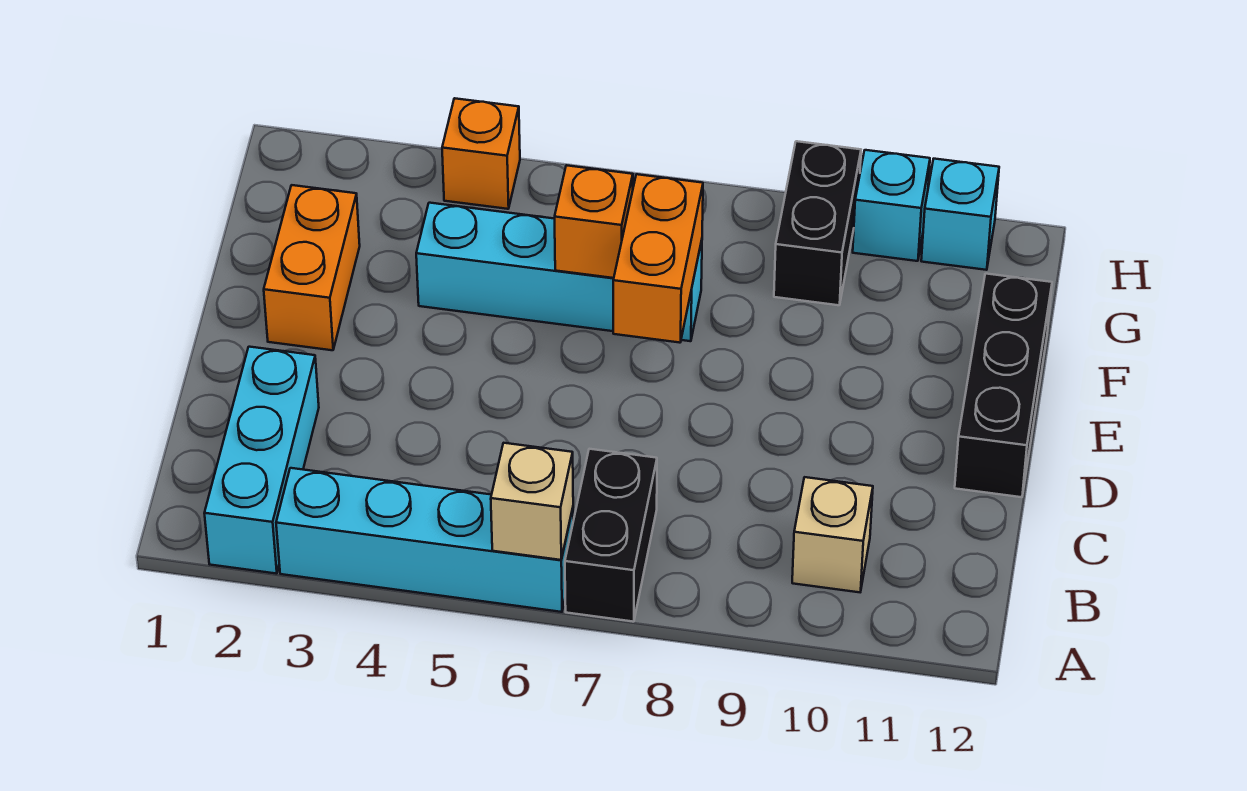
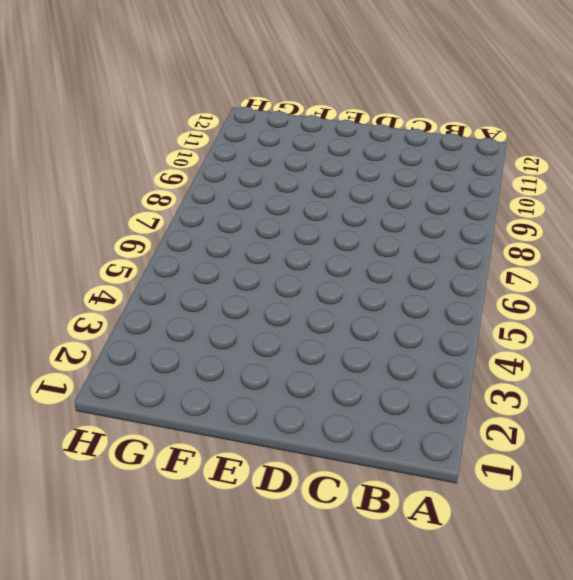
none -> cyan 1x3 brick [204,347,319,574]
none -> cyan 1x4 brick [276,468,573,612]
none -> black 1x2 brick [565,449,657,622]

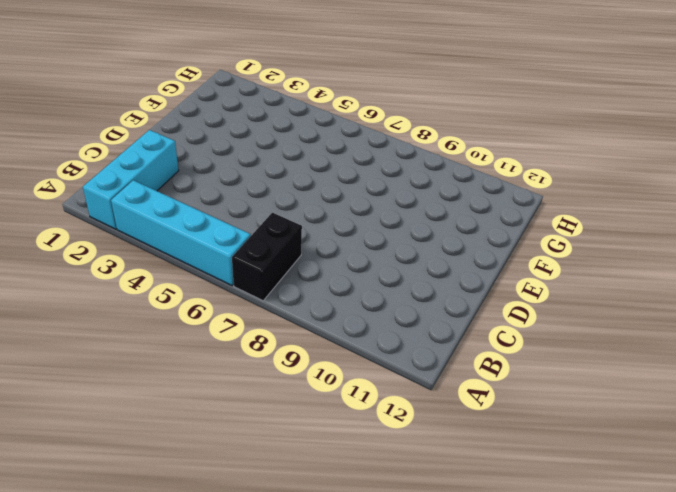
none -> tan 1x1 brick [792,477,873,592]
none -> black 1x3 brick [955,274,1052,497]
none -> orange 1x2 brick [264,185,360,350]

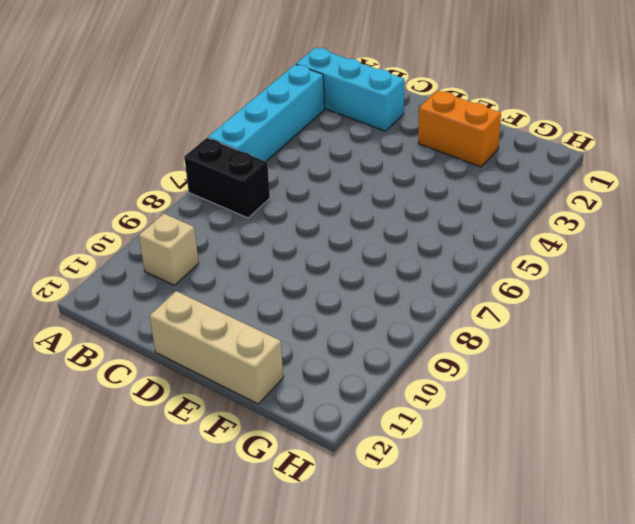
tan 1x3 brick [150,291,283,404] -> black 1x3 brick [955,274,1052,497]
none -> cyan 1x4 brick [416,203,702,341]
none -> black 1x2 brick [774,141,861,305]
none -> orange 1x1 brick [442,98,520,209]

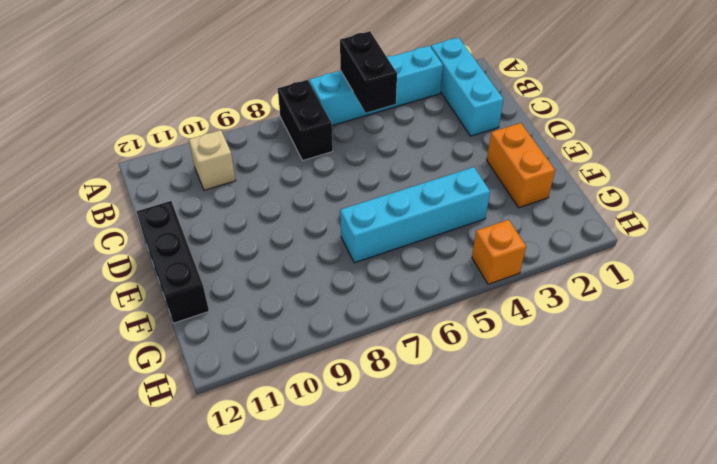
black 1x2 brick [340,31,397,113] -> black 1x2 brick moved to [774,141,861,305]
none -> cyan 1x1 brick [853,150,930,261]
none -> cyan 1x1 brick [921,159,999,270]
none -> tan 1x1 brick [491,443,573,560]

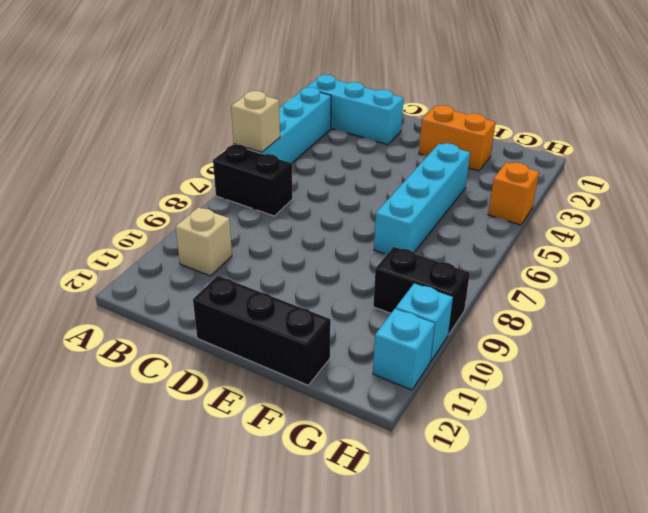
none -> orange 1x2 brick [613,174,703,343]
none -> orange 1x1 brick [555,165,633,278]

